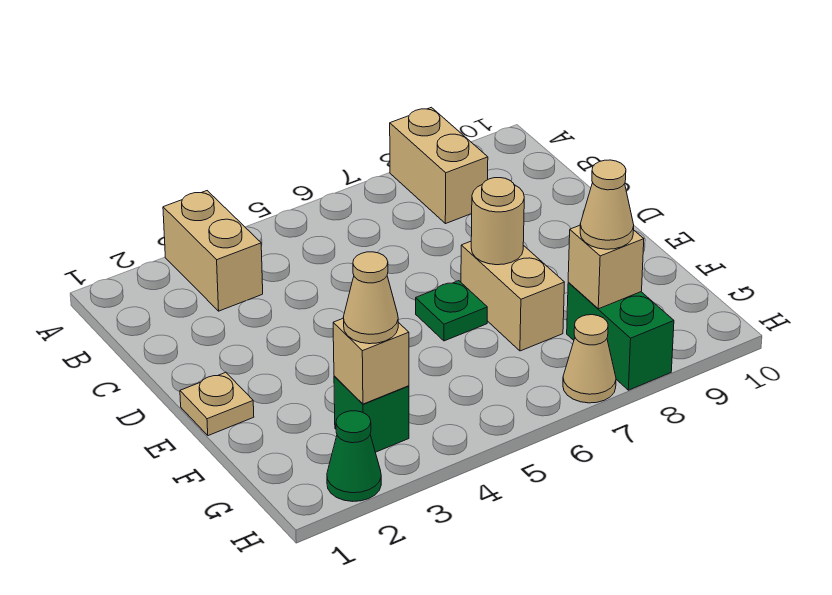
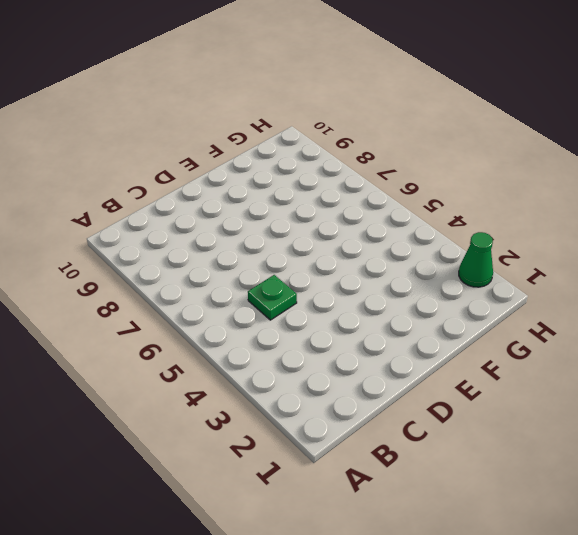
green 1x1 plate [248,275,297,320] -> green 1x1 plate moved to [416,281,487,341]
none -> tan 1x2 brick [163,191,263,311]
none -> tan 1x2 brick [390,107,488,224]
none -> tan 1x1 plate [180,372,254,436]

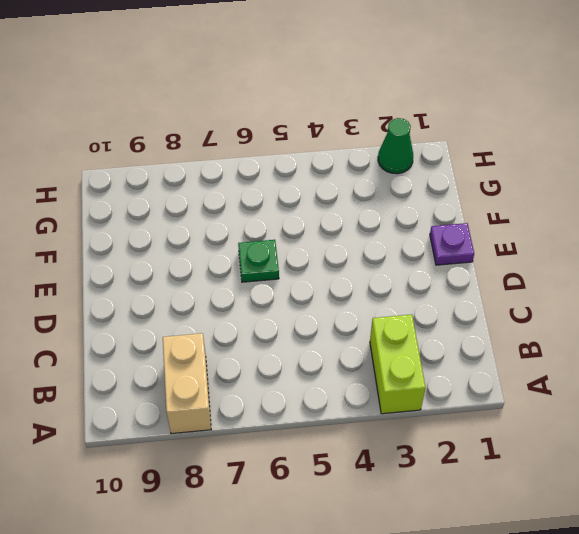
lime 1x2 brick [370,315,426,414] -> tan 1x2 brick [163,191,263,311]
purple 1x1 plate [430,223,474,265] -> tan 1x1 plate [180,372,254,436]
none -> tan 1x2 brick [461,241,564,351]
none -> green 1x1 brick [334,376,409,452]
none -> green 1x2 brick [567,283,674,390]

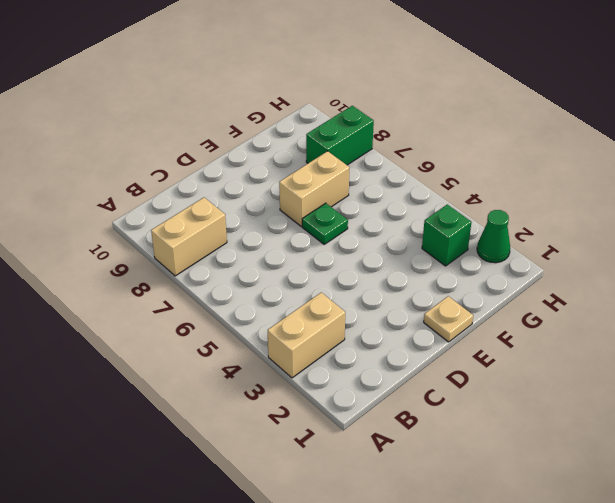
none -> tan 1x1 cone [563,315,616,403]
none -> tan 1x1 round brick [471,178,524,265]
none -> tan 1x1 brick [333,318,409,404]

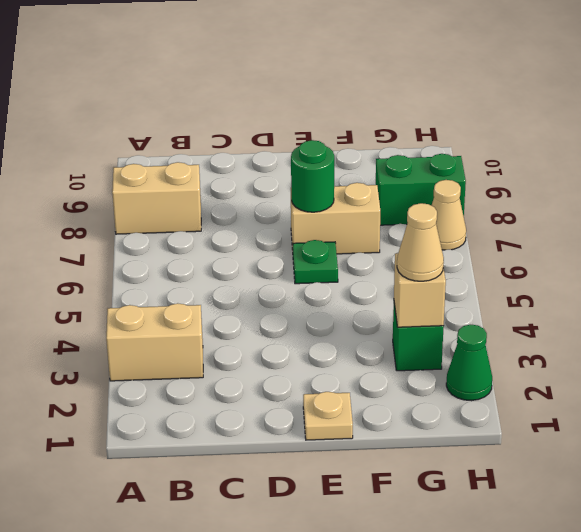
green 1x1 round brick [291,140,334,212] -> tan 1x1 round brick [471,178,524,265]
none -> tan 1x1 brick [568,225,644,309]
none -> tan 1x1 cone [580,160,634,249]

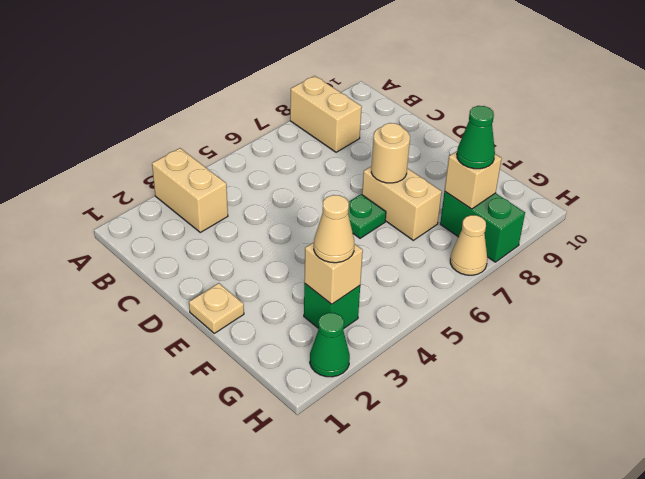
green 1x1 cone [457,106,495,169] -> tan 1x1 cone [580,160,634,249]

